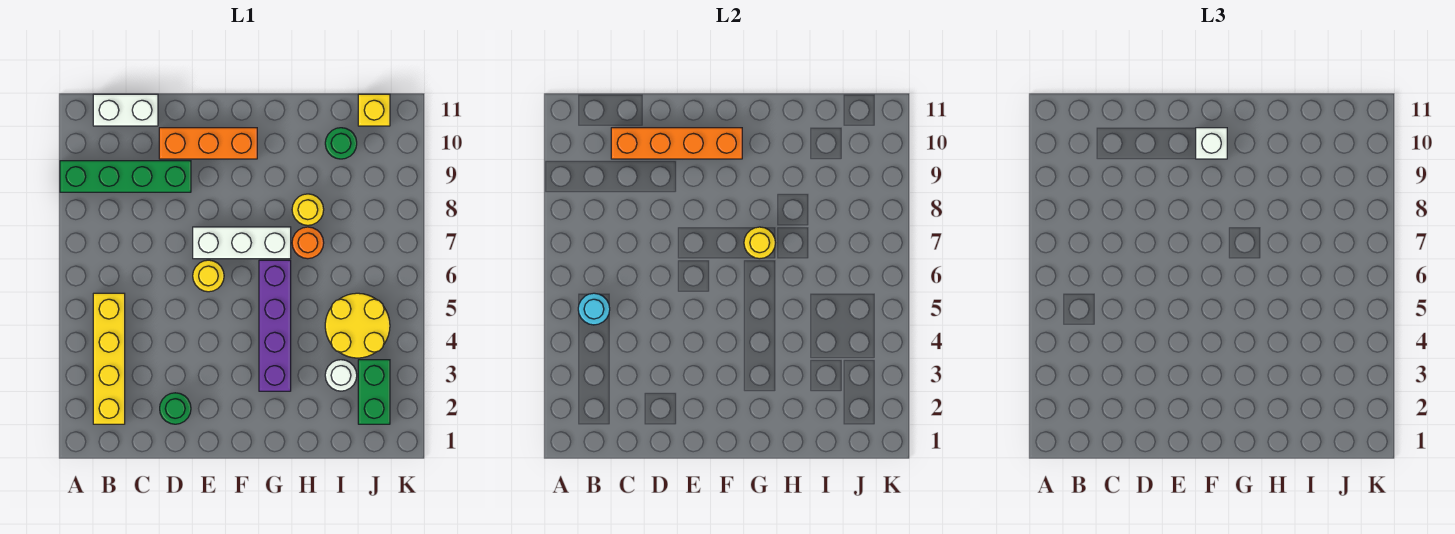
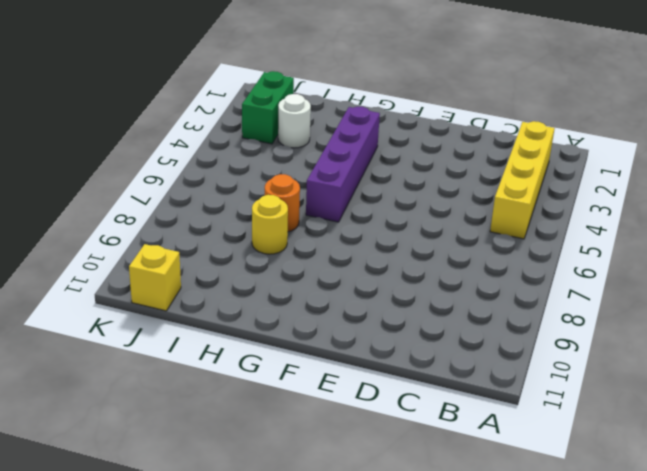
none -> green 1x4 brick [60,161,191,192]
none -> white 1x2 brick [93,94,158,126]
none -> green 1x1 round brick [160,393,191,424]

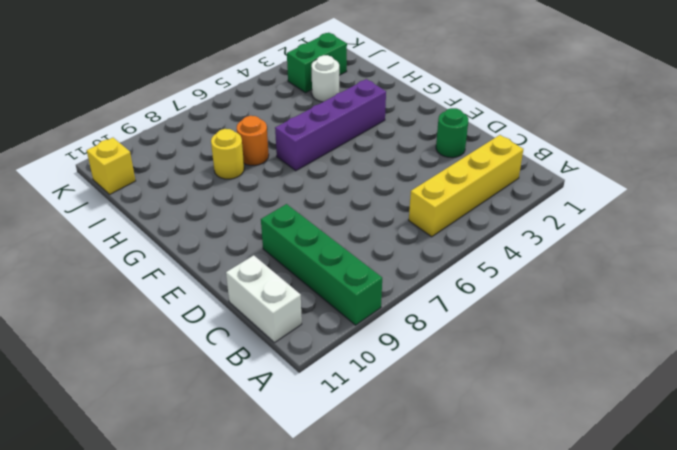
none -> orange 1x3 brick [159,128,257,159]
none -> yellow 1x1 round brick [193,260,224,292]
none -> white 1x3 brick [193,227,291,259]

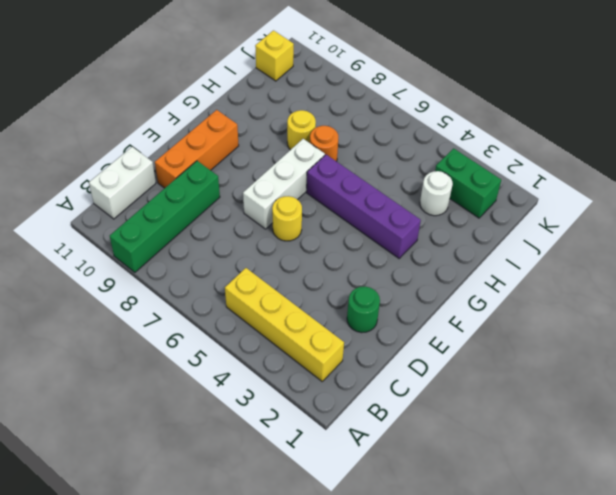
none -> yellow 2x2 round brick [325,293,390,358]
none -> green 1x1 round brick [325,128,357,159]
none -> cyan 1x1 round brick [578,293,610,325]

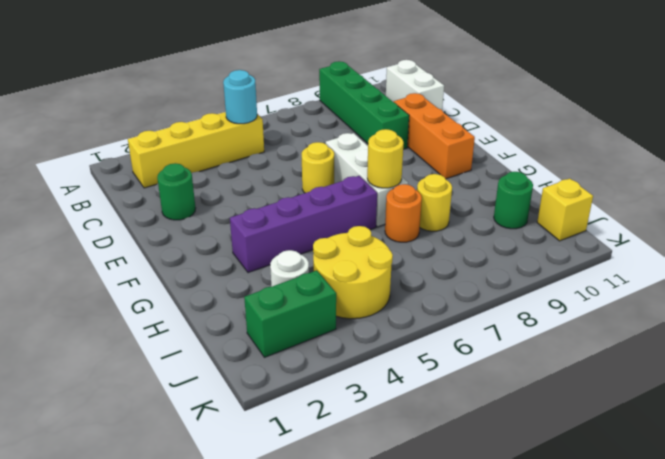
none -> orange 1x4 brick [611,128,742,159]
none -> white 1x1 brick [1196,128,1227,159]

